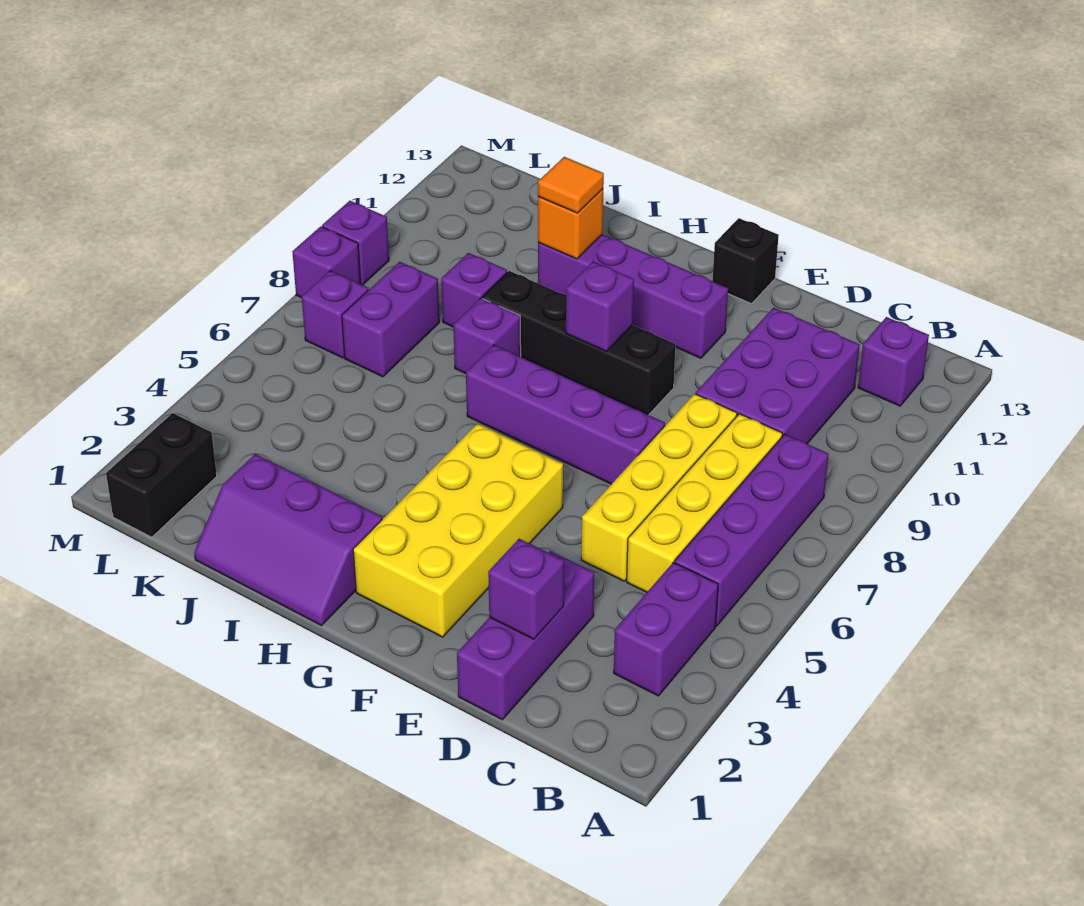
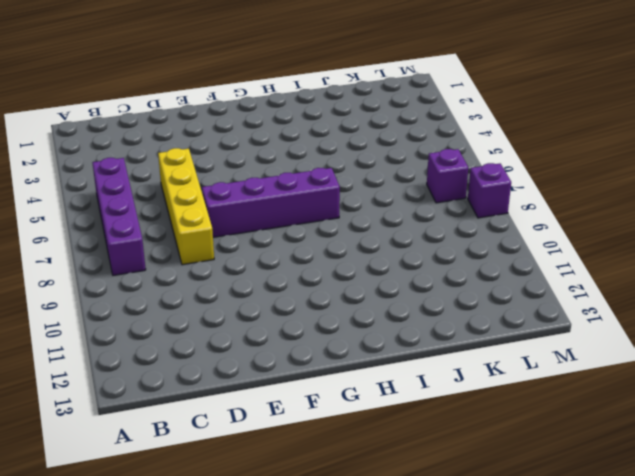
none -> purple 1x2 brick [614,562,718,696]
none -> purple 1x1 brick [858,317,929,406]
none -> yellow 1x4 brick [627,414,782,592]

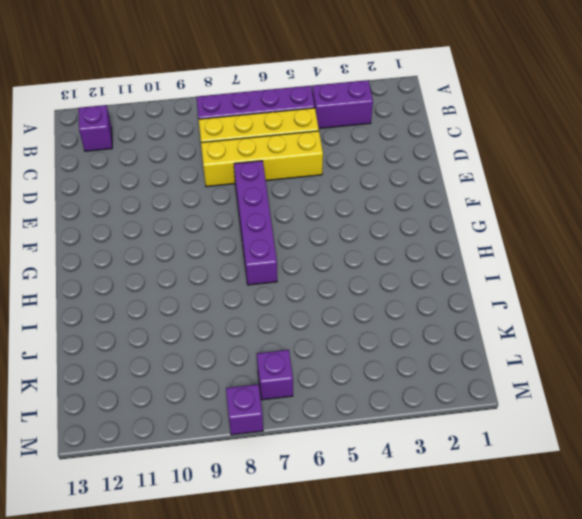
none -> purple 2x3 brick [696,308,859,444]
none -> purple 1x3 brick [457,551,594,720]
none -> yellow 2x4 brick [353,424,563,637]

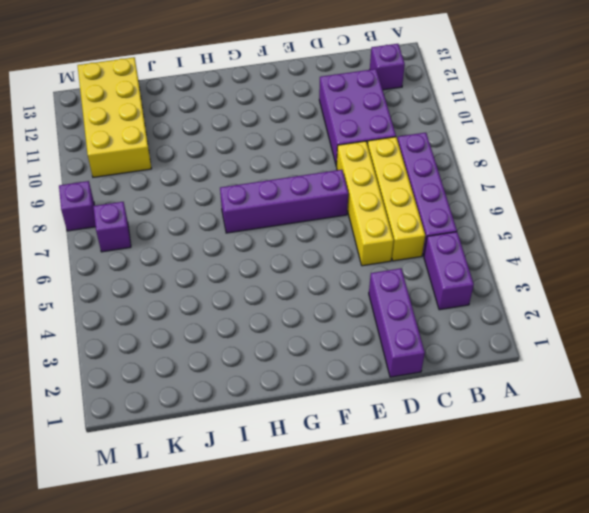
yellow 2x4 brick [78,57,152,177] -> yellow 2x4 brick moved to [353,424,563,637]
none -> black 1x4 brick [482,271,676,415]
none -> purple 1x4 brick [538,234,728,358]
none -> black 1x1 brick [712,218,779,304]

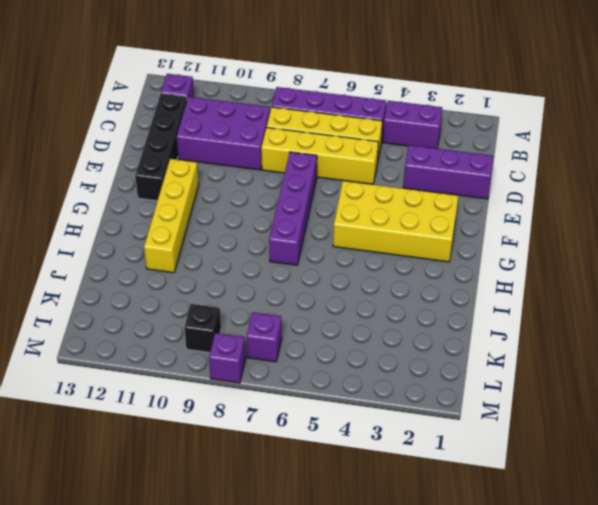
black 1x4 brick [135,93,187,201] -> black 1x4 brick moved to [482,271,676,415]
yellow 1x4 brick [144,159,199,273] -> purple 1x4 brick [538,234,728,358]
black 1x1 brick [184,304,221,353] -> black 1x1 brick moved to [712,218,779,304]
none -> purple 2x3 slope [194,454,382,626]
none -> purple 1x1 brick [453,298,521,374]
none -> purple 1x1 brick [441,253,507,327]

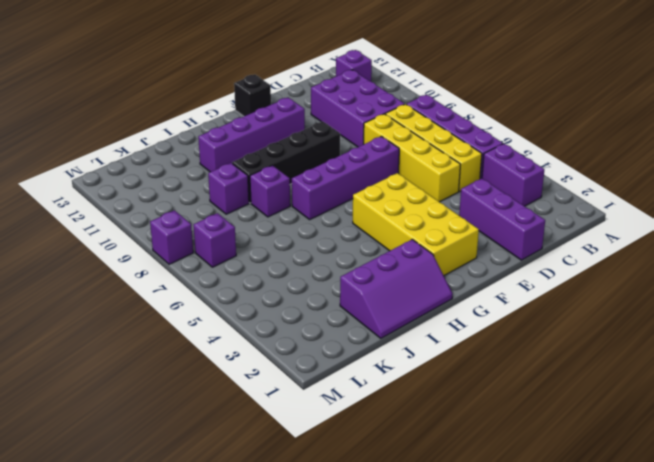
none -> purple 1x2 brick [342,262,439,377]
none -> black 1x2 brick [106,413,217,537]
none -> purple 1x1 brick [322,201,389,285]

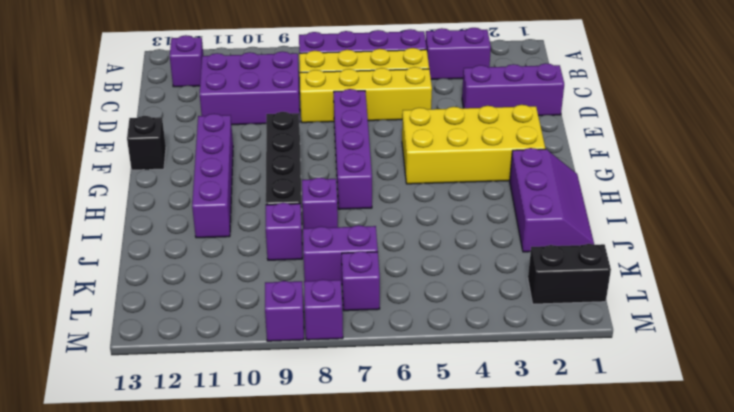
none -> purple 1x1 brick [488,539,564,639]
none -> purple 1x1 brick [566,262,634,351]
none -> orange 1x1 brick [538,189,603,259]

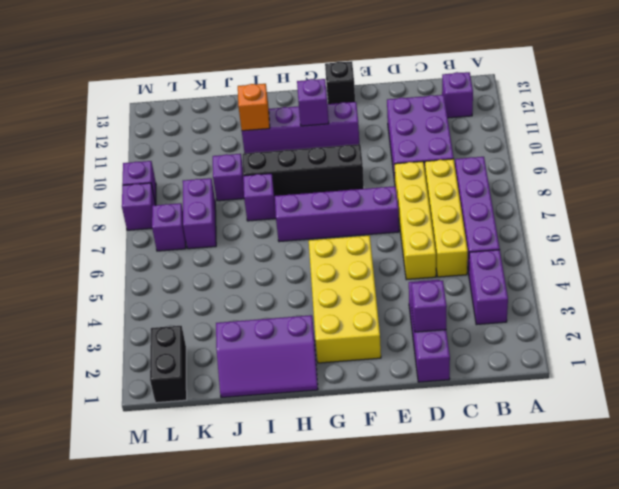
purple 1x1 brick [297,79,329,126] -> purple 1x1 brick moved to [566,262,634,351]
none -> orange 1x1 tile [538,157,604,213]

